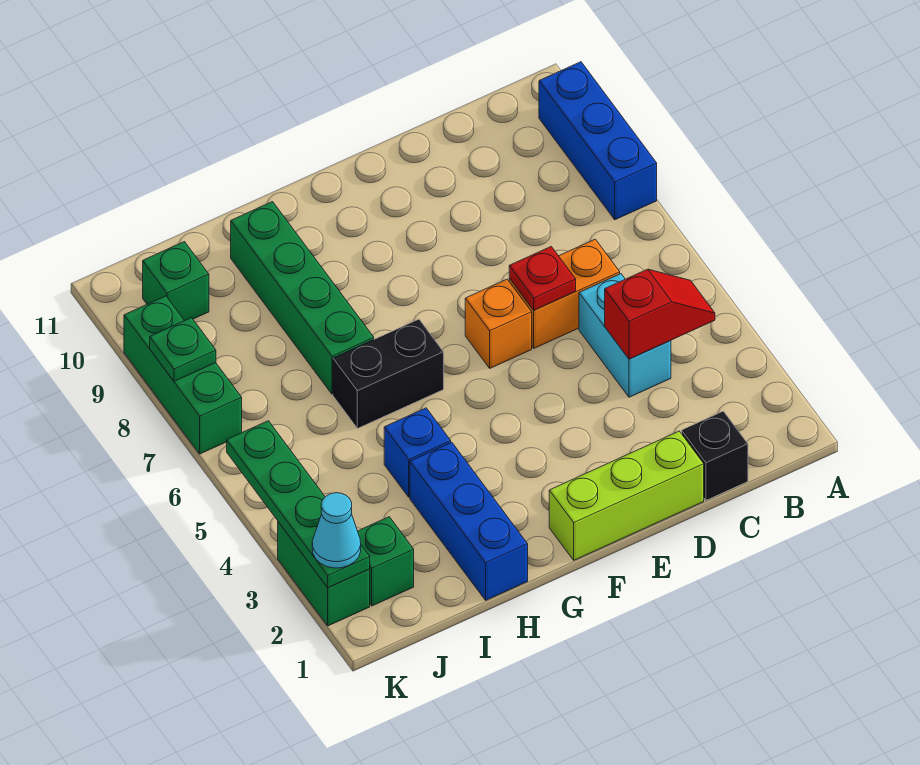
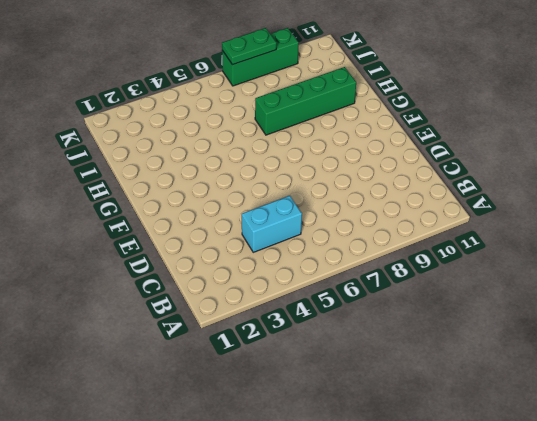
green 1x2 plate [222,28,277,65] -> green 1x1 plate [150,318,216,381]
none -> blue 1x3 brick [539,62,657,220]
none -> black 1x1 brick [682,411,748,500]
none -> orange 1x2 brick [509,239,620,348]

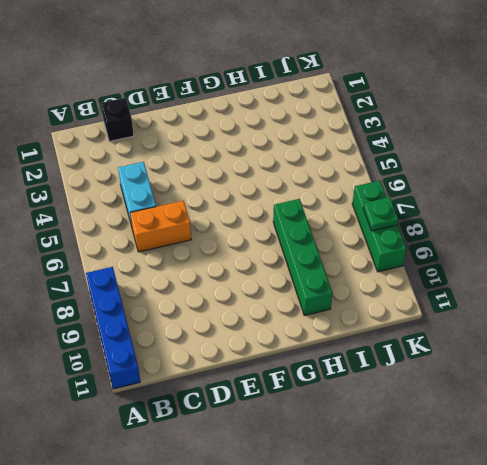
blue 1x4 brick [86,267,140,389] -> blue 1x3 brick [539,62,657,220]
none -> lime 1x3 brick [549,431,704,560]
none -> orange 1x1 brick [465,279,532,368]
none -> black 1x2 brick [333,319,444,429]

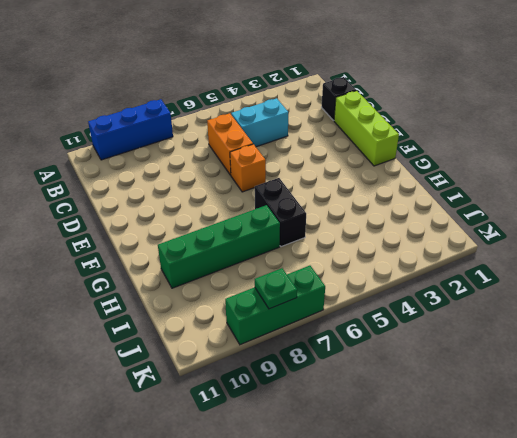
none -> blue 1x3 brick [410,442,528,600]
none -> blue 1x1 brick [384,408,451,497]
none -> green 1x1 brick [358,517,414,606]

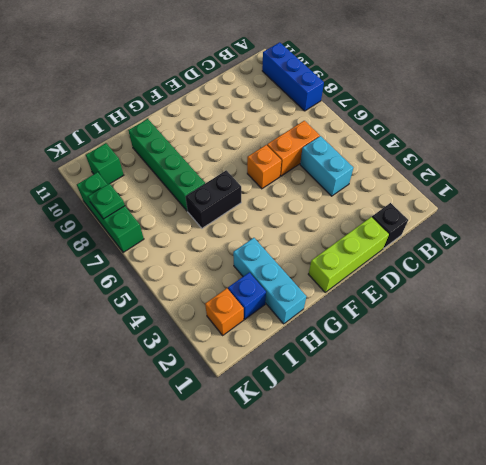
cyan 1x3 brick [233,238,306,324] -> blue 1x3 brick [410,442,528,600]
blue 1x1 brick [228,272,266,319] -> blue 1x1 brick moved to [384,408,451,497]
orange 1x1 brick [205,288,244,335] -> green 1x1 brick [358,517,414,606]
none -> green 1x2 brick [278,522,370,626]
none -> red 1x2 slope [605,269,715,359]
none -> red 1x1 plate [509,247,576,310]

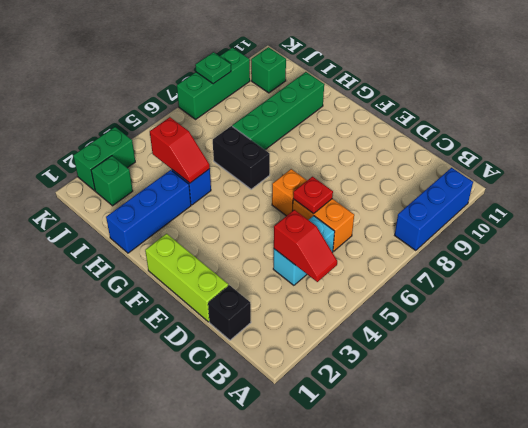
red 1x2 slope [150,117,210,183] -> none
none -> green 1x4 plate [227,421,370,588]
none -> cyan 1x1 cone [312,493,361,568]

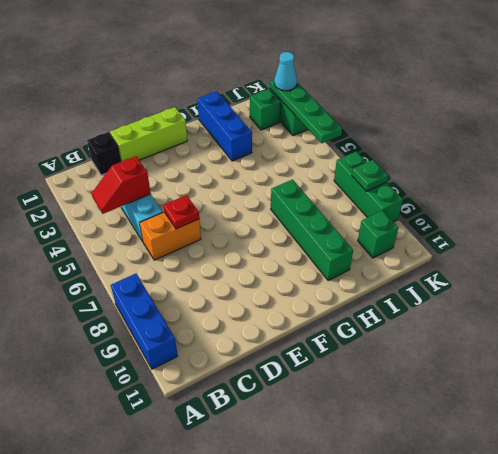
none -> orange 1x1 brick [465,279,532,368]
none -> black 1x2 brick [333,319,444,429]
none -> blue 1x1 brick [384,408,451,497]

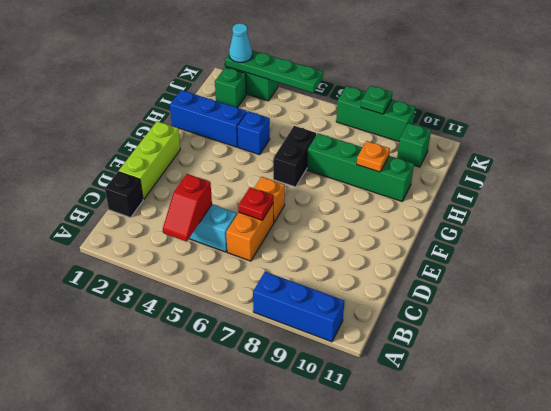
orange 1x1 plate [357,141,390,172] -> none

